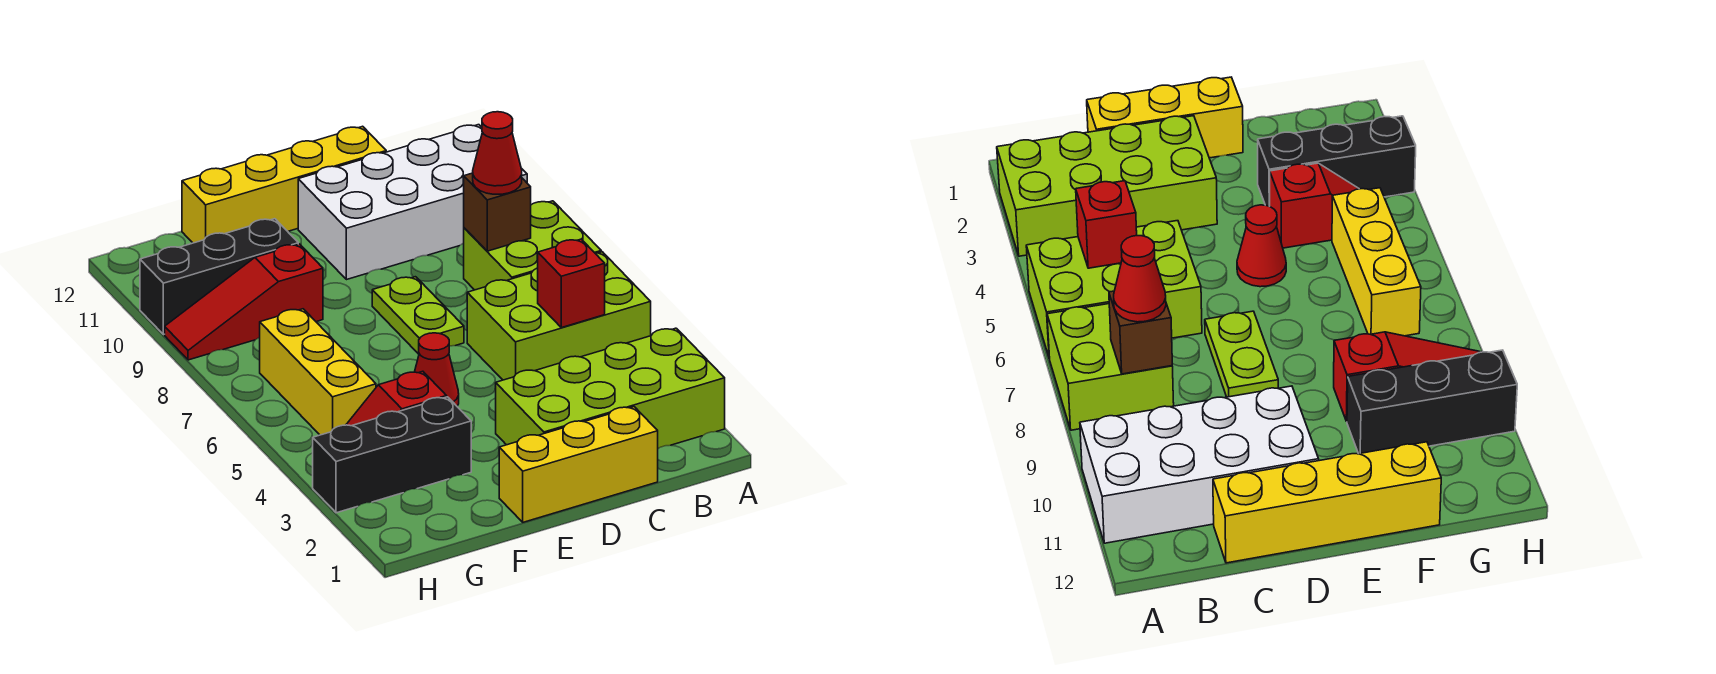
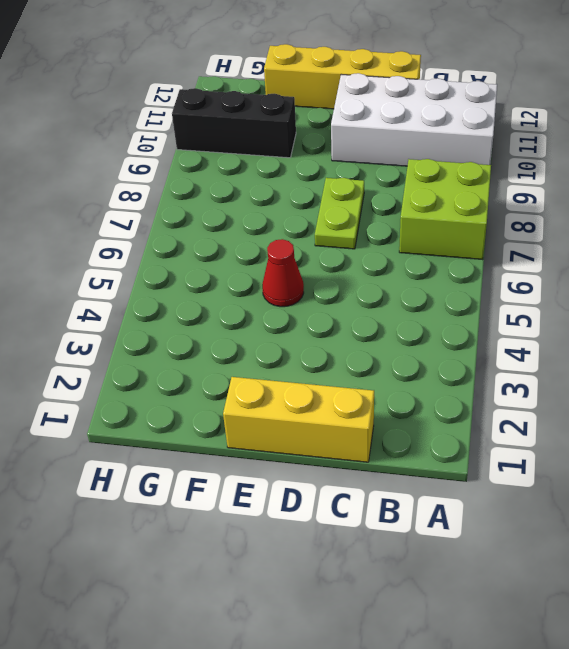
none -> lime 2x4 brick [496,328,725,448]
none -> lime 2x3 brick [467,252,651,380]
none -> black 1x3 brick [313,397,471,513]

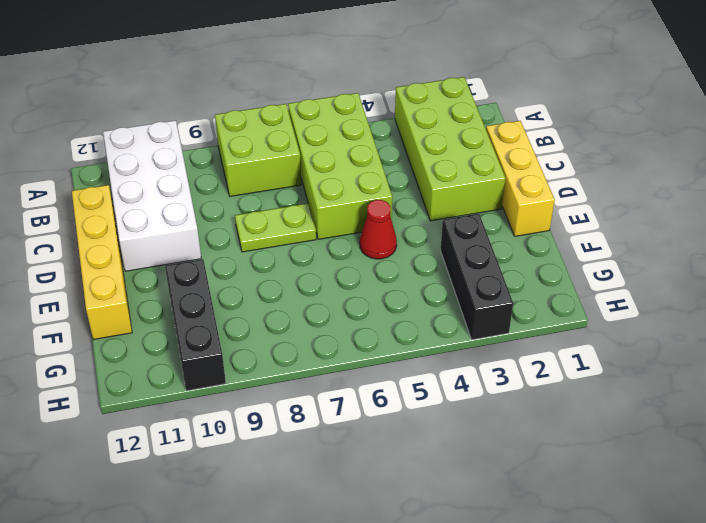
lime 2x4 brick [288,93,392,239] -> lime 2x3 brick [467,252,651,380]
none -> red 1x2 slope [346,371,447,426]
none -> red 1x3 slope [165,244,323,360]
none -> yellow 1x3 brick [260,309,376,435]

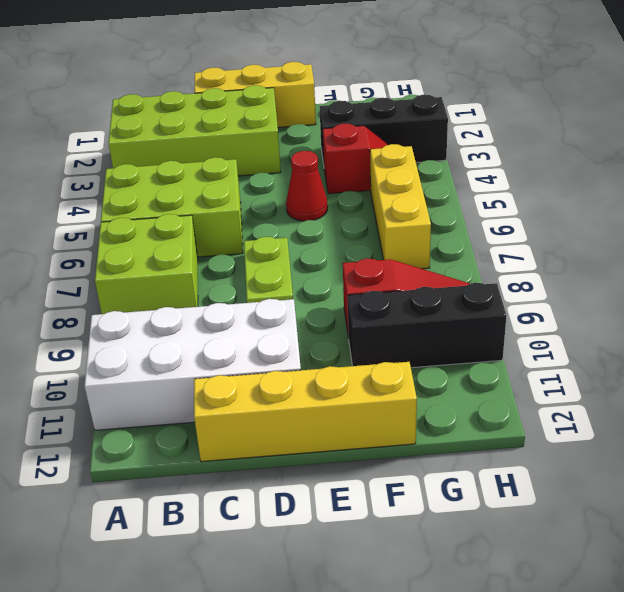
none -> red 1x1 brick [538,239,605,328]
none -> brown 1x1 brick [464,173,531,251]
none -> red 1x1 cone [473,112,522,194]

